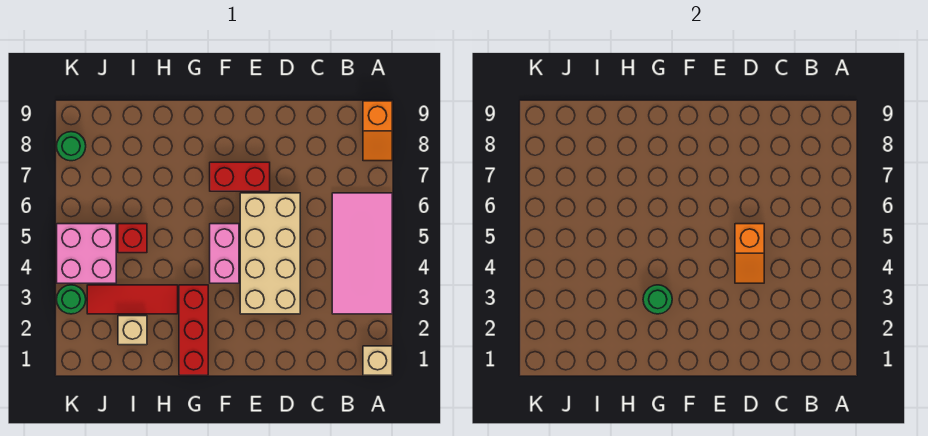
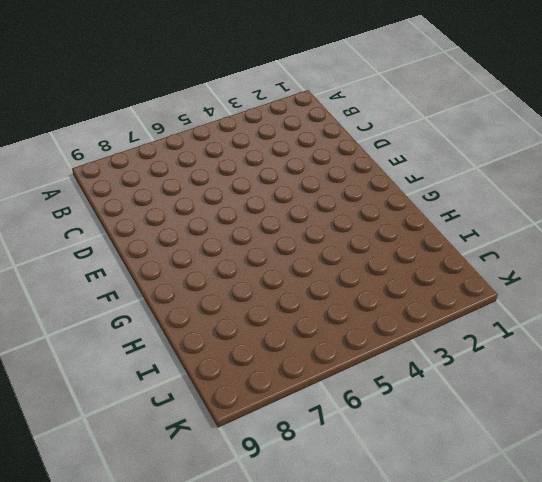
none -> tan 1x1 brick [363,346,392,375]
none -> pink 2x4 tile [332,193,392,314]
none -> orange 1x2 slope [363,101,392,161]

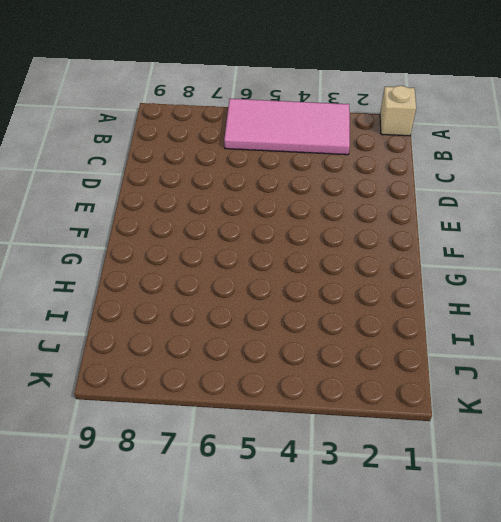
none -> orange 1x2 slope [363,101,392,161]
none -> tan 2x4 brick [240,193,300,314]
none -> red 1x2 brick [210,162,270,191]

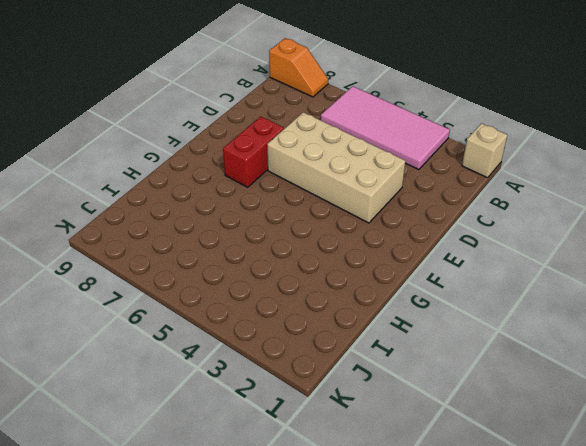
none -> pink 1x2 brick [210,224,239,283]
none -> red 1x3 brick [179,285,208,375]
none -> red 1x3 tile [87,285,178,314]

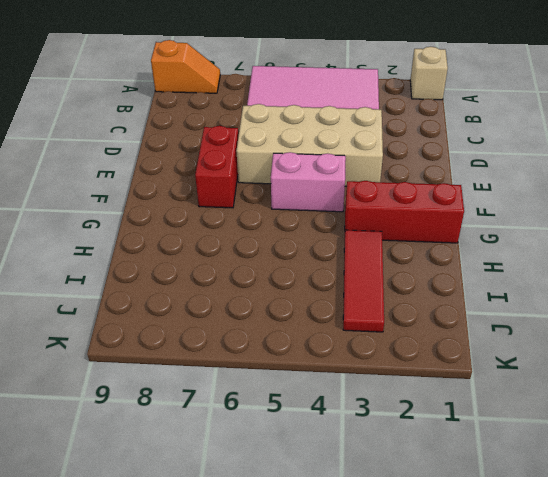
none -> tan 1x1 brick [118,316,147,345]
none -> red 1x1 brick [118,224,147,253]
none -> pink 2x2 brick [57,224,116,283]

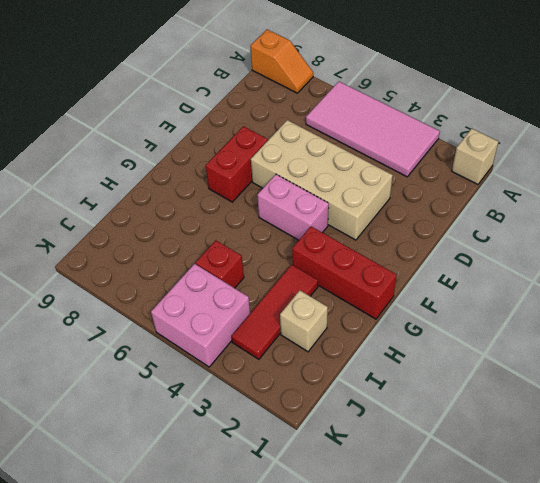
none -> green 1x1 round brick [57,285,86,314]
none -> green 1x1 round brick [57,132,86,161]
none -> orange 1x2 slope [735,224,764,283]

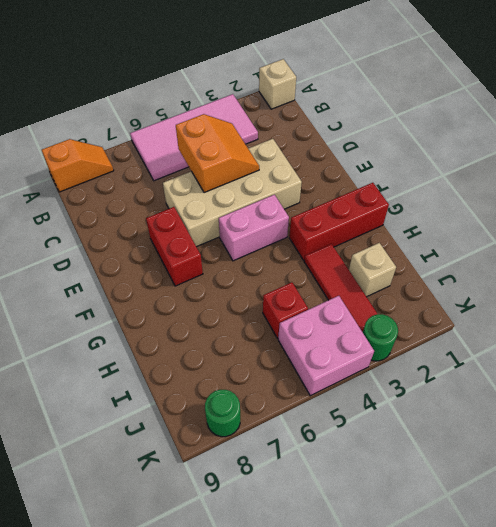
orange 2x2 slope [176,114,259,193] -> orange 1x2 slope [735,224,764,283]
none -> green 1x1 round brick [643,285,672,314]

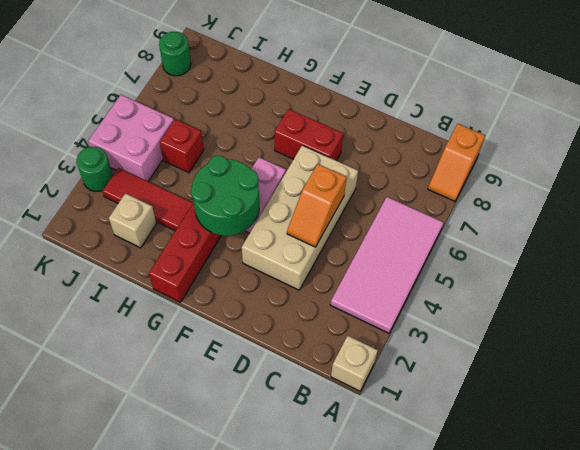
green 2x2 round brick [191,156,259,236] -> green 1x1 round brick [643,285,672,314]

